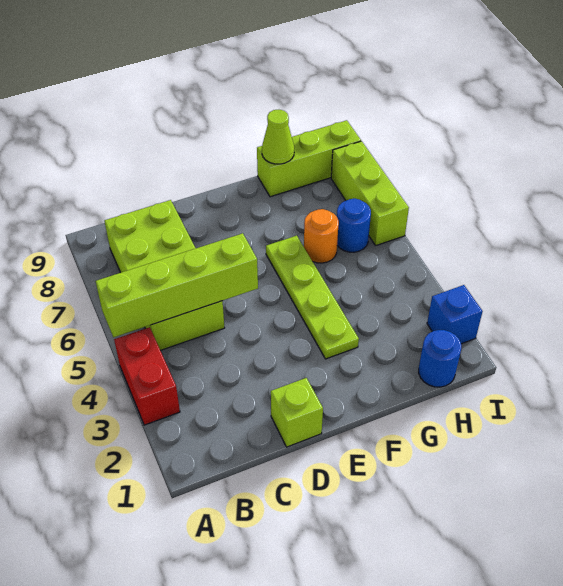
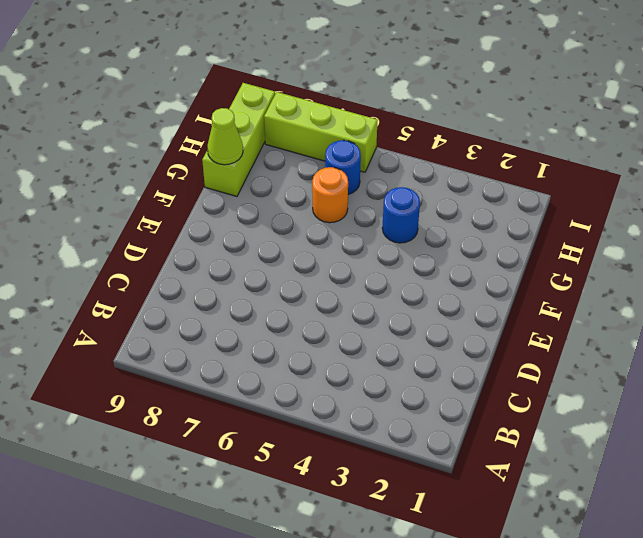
blue 1x1 round brick [382,187,420,243] -> blue 1x1 round brick moved to [419,330,461,387]
none -> red 1x2 brick [114,327,180,425]
none -> lime 2x4 brick [105,200,224,350]
none -> lime 1x1 brick [271,378,323,447]

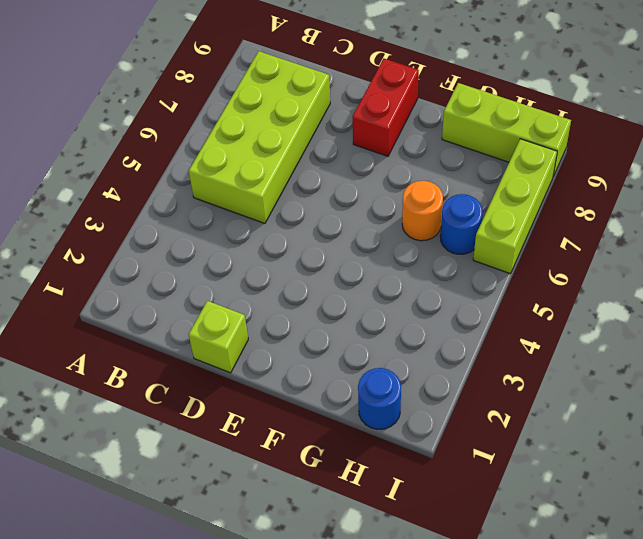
red 1x2 brick [353,59,419,156] -> red 1x2 brick moved to [114,327,180,425]
none -> lime 1x4 plate [266,236,359,359]
none -> blue 1x1 brick [427,285,483,344]
none -> lime 1x4 brick [96,233,258,337]

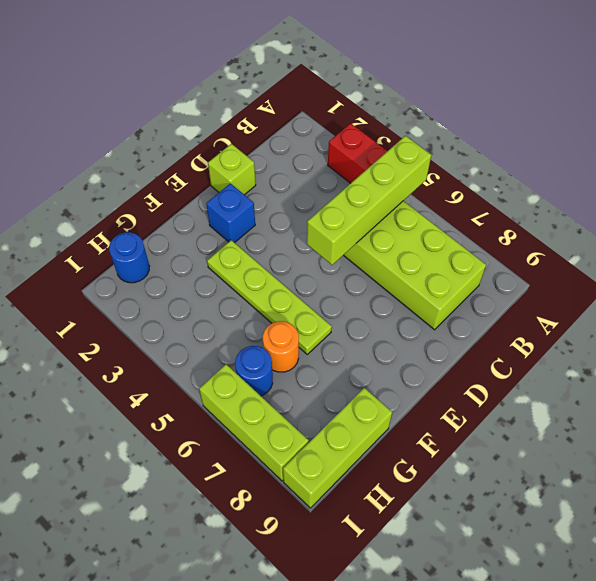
blue 1x1 brick [206,183,255,243] -> blue 1x1 brick moved to [427,285,483,344]
none -> lime 1x1 cone [262,110,294,164]

